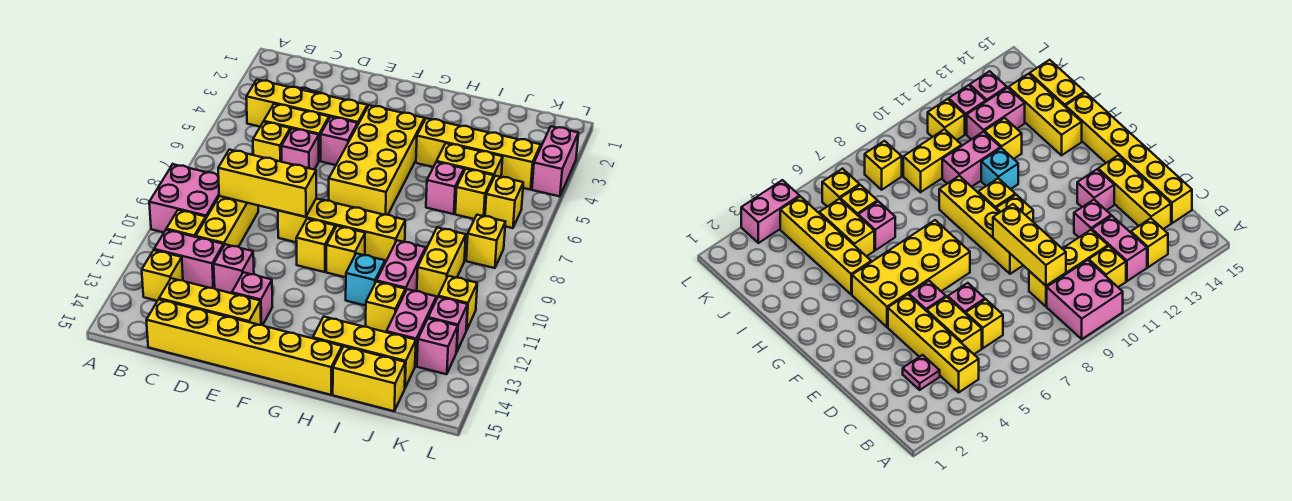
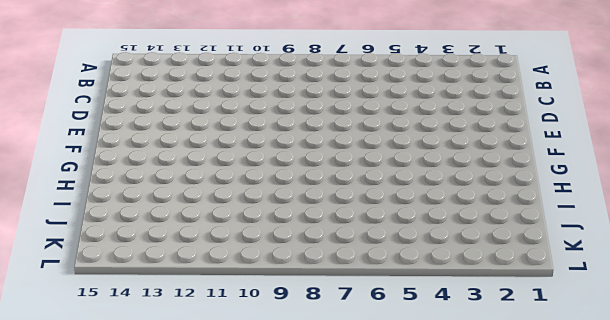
none -> pink 2x2 brick [149,164,219,232]
none -> yellow 1x4 brick [246,80,367,127]
none -> yellow 1x1 brick [166,210,206,237]
none -> pink 1x2 brick [154,230,224,289]

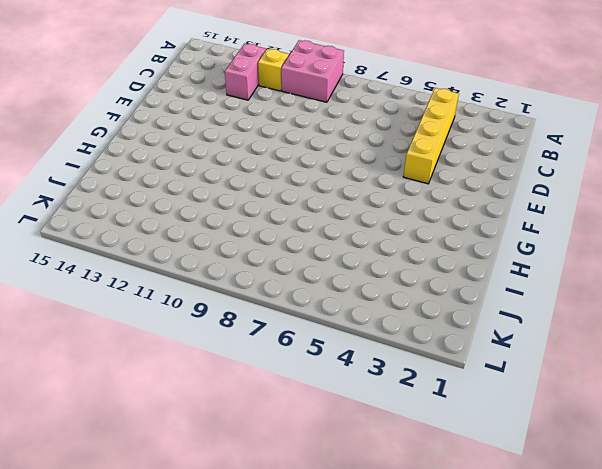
none -> yellow 1x1 brick [142,250,183,301]
none -> pink 1x1 plate [903,355,940,390]
none -> yellow 1x2 brick [264,104,329,161]
none -> yellow 1x1 brick [253,122,290,162]

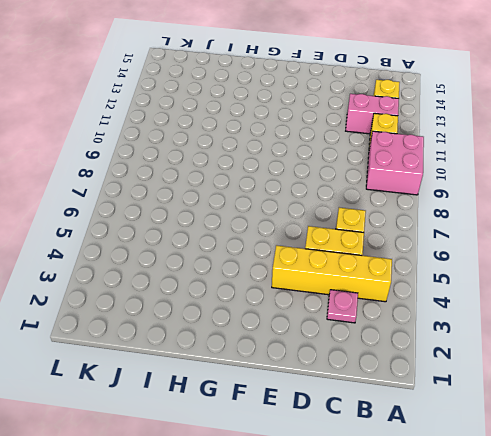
none -> yellow 1x3 brick [196,196,258,247]
none -> yellow 1x3 brick [159,278,261,325]
none -> yellow 1x6 brick [146,299,342,395]
none -> pink 1x1 brick [281,129,319,170]

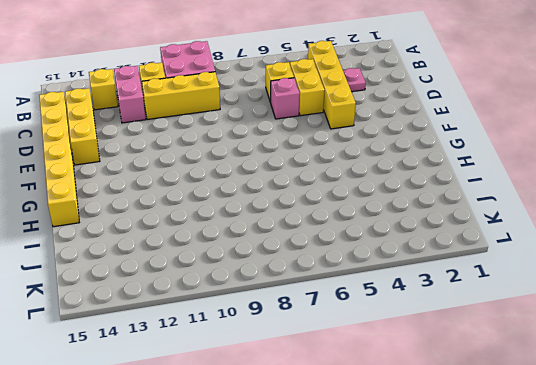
none -> pink 1x1 brick [214,244,254,293]
none -> pink 1x1 brick [321,117,358,165]
none -> yellow 1x4 brick [278,199,405,263]
none -> pink 1x1 brick [232,272,272,325]

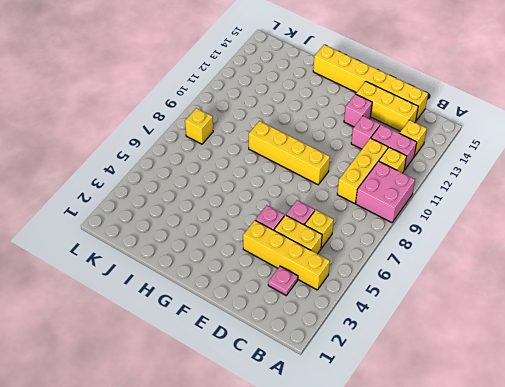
none -> yellow 2x4 brick [329,105,425,215]
none -> yellow 1x1 brick [296,219,335,272]
none -> yellow 1x1 brick [326,226,365,277]
none -> yellow 1x4 brick [416,118,541,189]

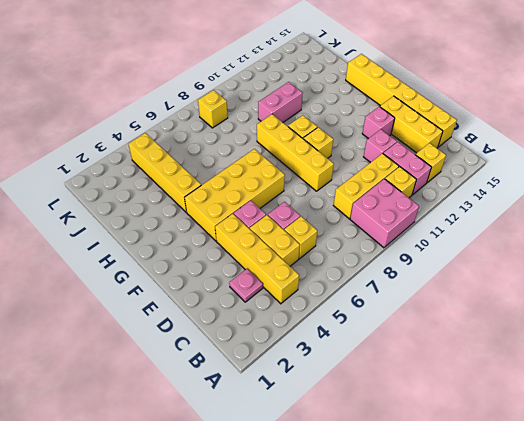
none -> cyan 1x1 brick [346,253,385,306]
none -> yellow 1x3 brick [313,317,416,388]
none -> yellow 1x2 brick [437,143,503,177]
none -> pink 1x1 brick [426,162,464,214]

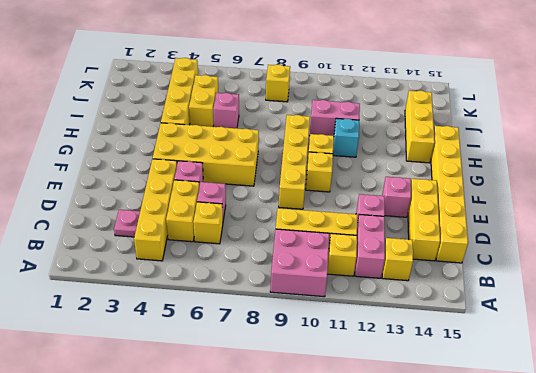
none -> yellow 1x1 brick [366,282,405,332]
none -> yellow 1x2 brick [333,347,405,411]
none -> yellow 1x1 brick [455,169,494,219]
none -> yellow 1x2 brick [417,227,466,299]

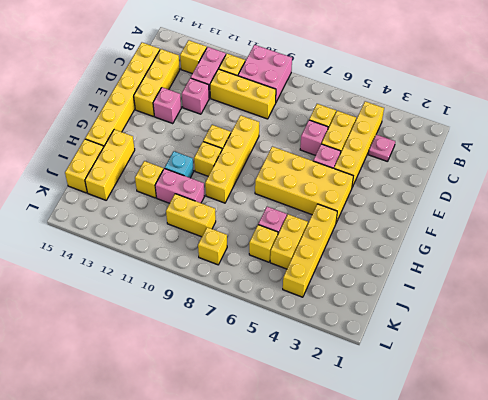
none -> pink 1x2 brick [386,289,436,366]
none -> yellow 1x1 brick [485,176,523,228]
none -> yellow 1x1 brick [438,276,477,330]
none -> pink 1x1 brick [428,297,468,352]

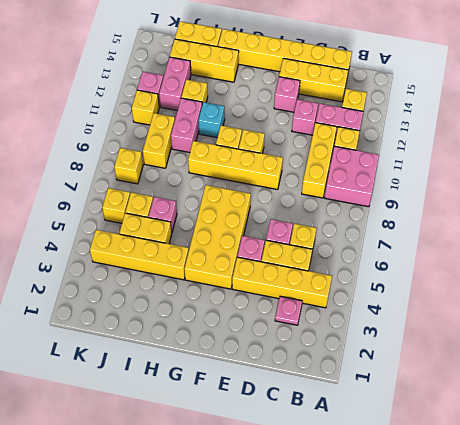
none -> pink 1x1 brick [417,318,458,374]
none -> pink 1x2 brick [532,126,578,196]
none -> yellow 1x3 brick [218,150,316,217]

